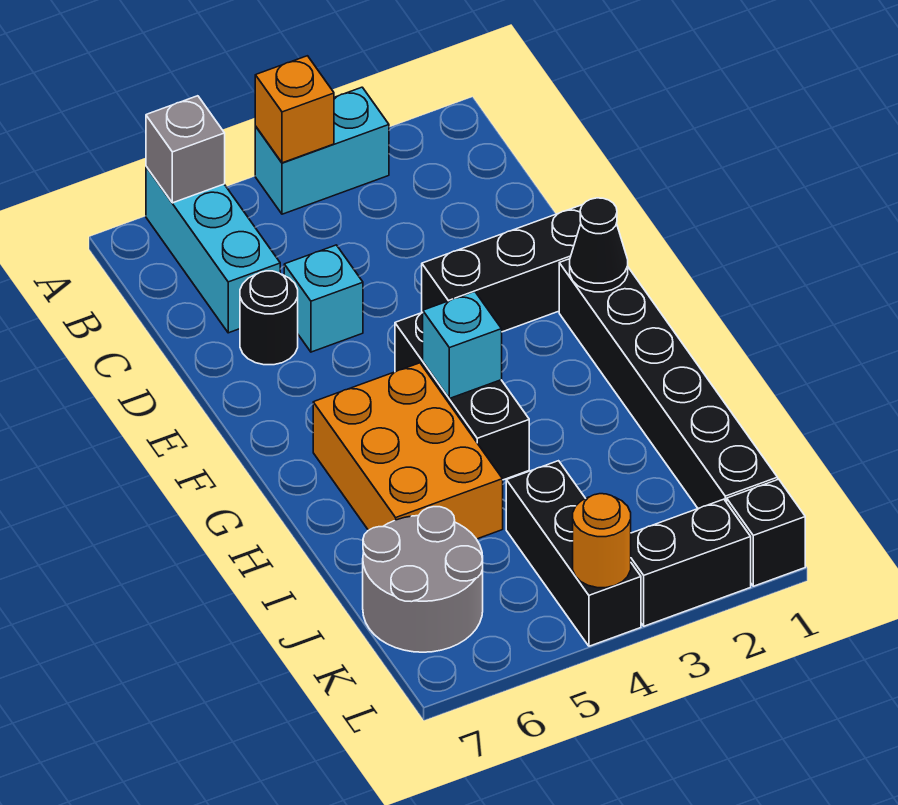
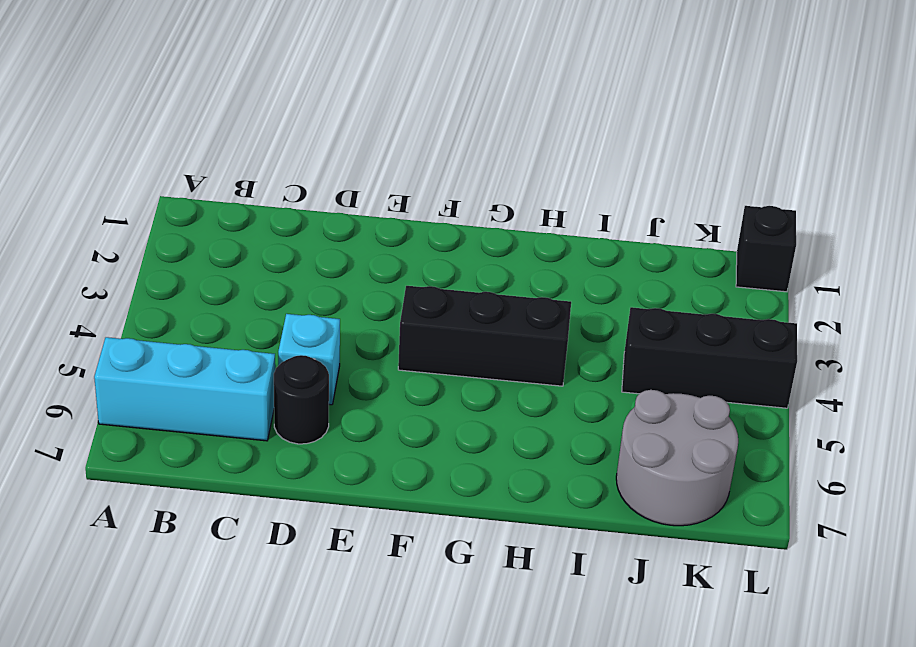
none -> cyan 1x2 brick [255,87,389,214]
none -> black 1x3 brick [422,205,582,332]
none -> black 1x6 brick [559,259,778,508]

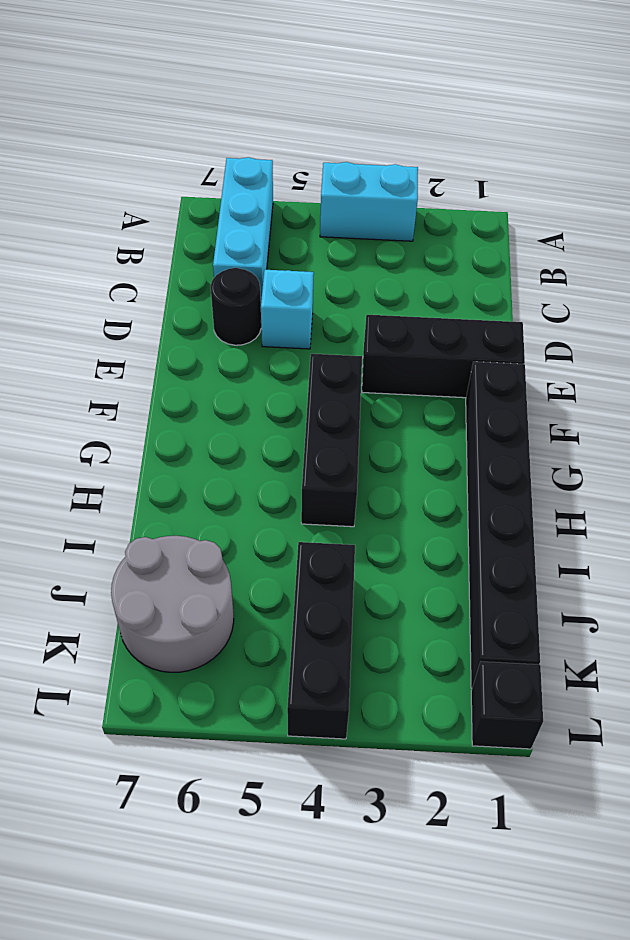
none -> orange 2x3 brick [313,363,503,539]
none -> black 1x2 brick [631,499,751,626]
none -> orange 1x1 brick [255,56,334,163]

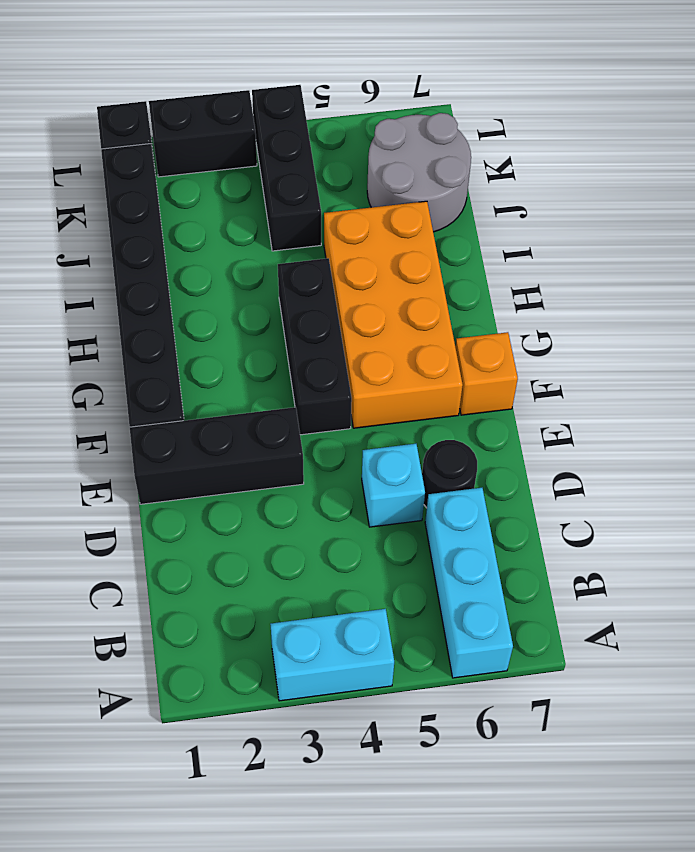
orange 2x4 brick [324,201,463,428] -> orange 2x3 brick [313,363,503,539]
orange 1x1 brick [455,332,518,415] -> orange 1x1 brick moved to [255,56,334,163]
none -> grey 1x1 brick [146,96,225,203]
none -> black 1x1 cone [570,198,628,292]
none -> cyan 1x1 brick [422,291,502,398]

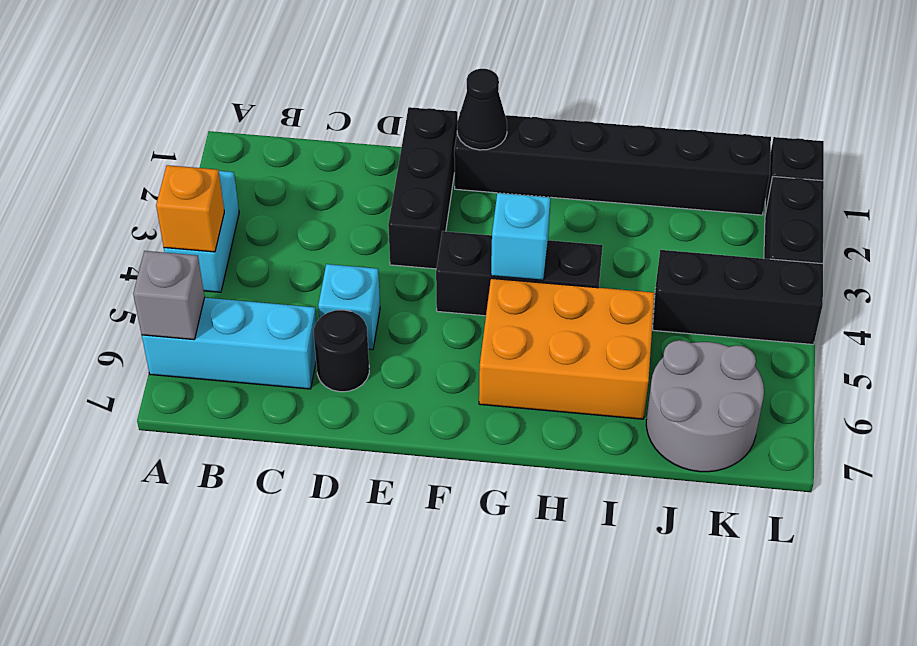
none -> orange 1x1 round brick [573,494,631,588]

